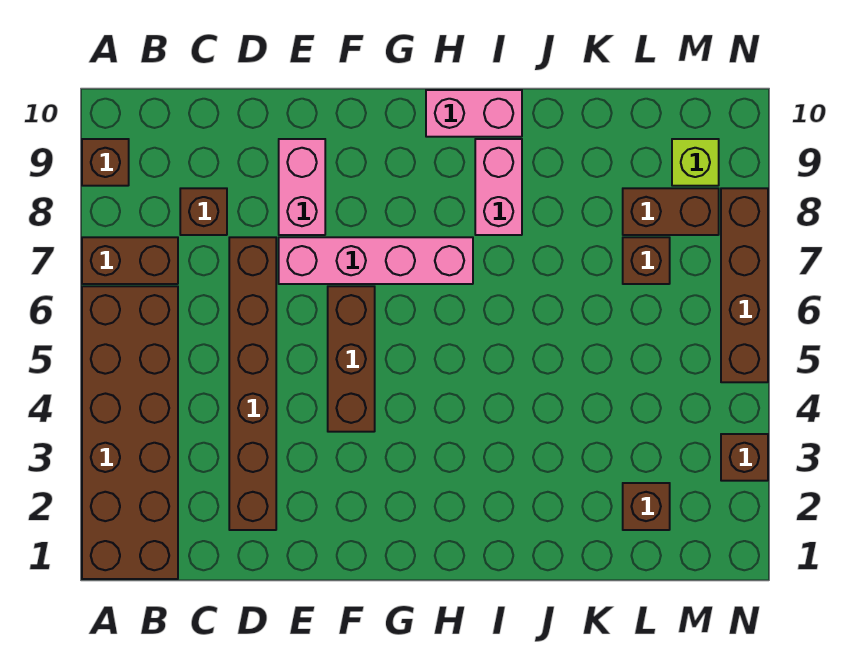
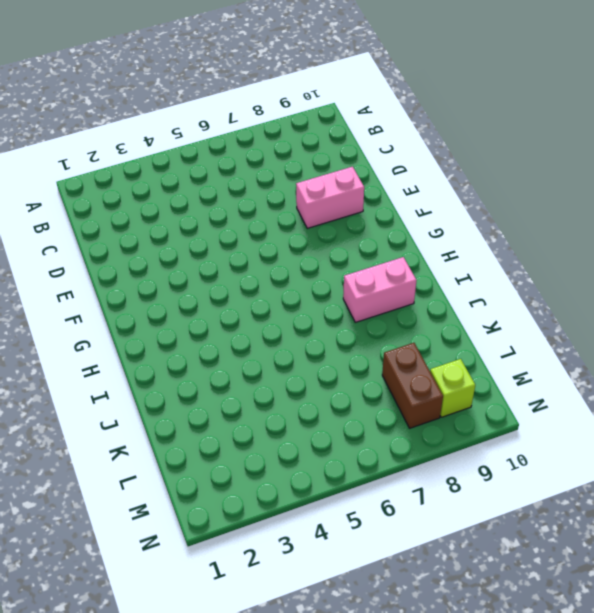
none -> brown 2x6 brick [82,286,178,579]
none -> brown 1x2 brick [82,237,178,284]
none -> brown 1x1 brick [82,139,129,186]

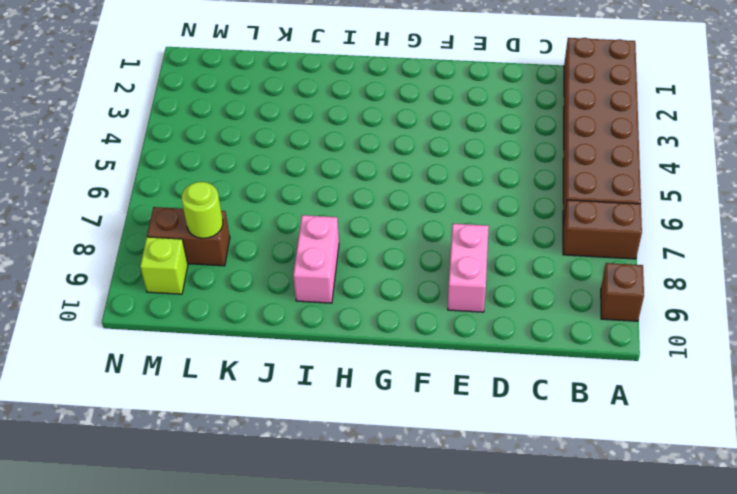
lime 1x1 round brick [182,182,223,238] -> none
none -> brown 1x1 brick [180,188,227,235]
none -> brown 1x6 brick [229,237,276,530]
none -> pink 1x4 brick [279,237,473,284]

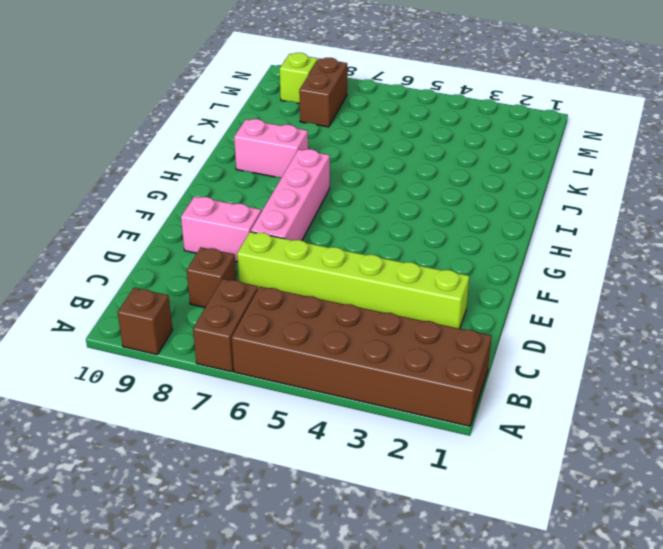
lime 1x6 brick [237,232,469,329] -> brown 1x6 brick [229,237,276,530]
none -> brown 1x3 brick [328,286,375,432]
none -> pink 1x2 brick [426,90,522,137]
none -> brown 1x1 brick [623,483,670,530]

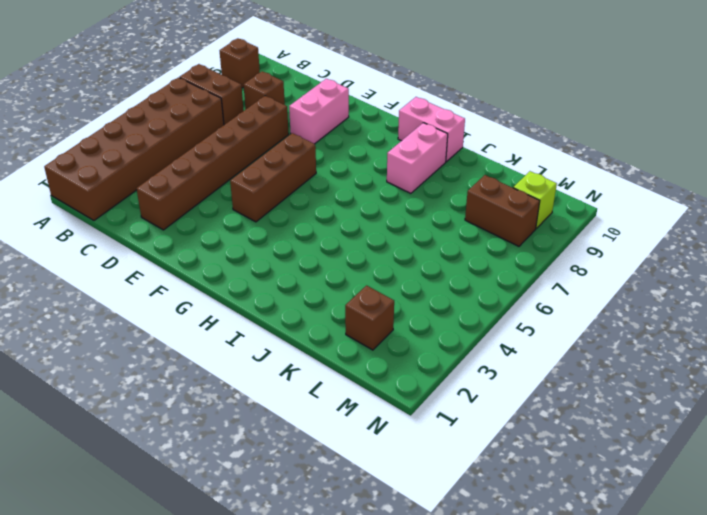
none -> pink 1x4 brick [279,237,473,284]
none -> brown 1x1 brick [623,237,670,284]
none -> brown 1x1 brick [721,434,768,481]

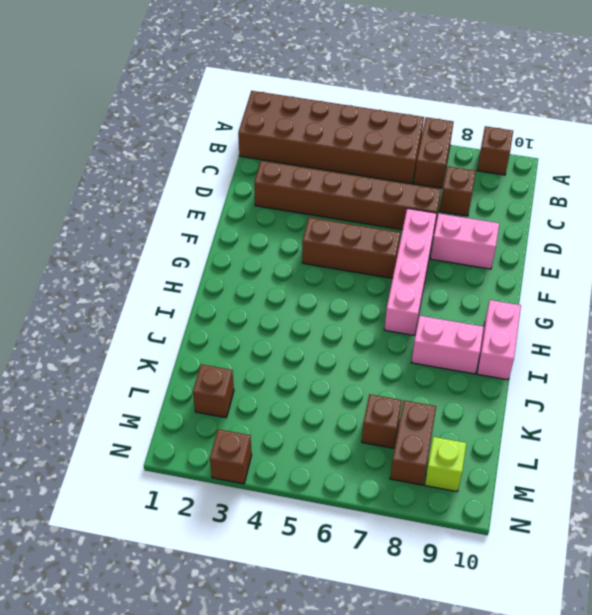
none -> brown 1x4 brick [721,188,768,382]

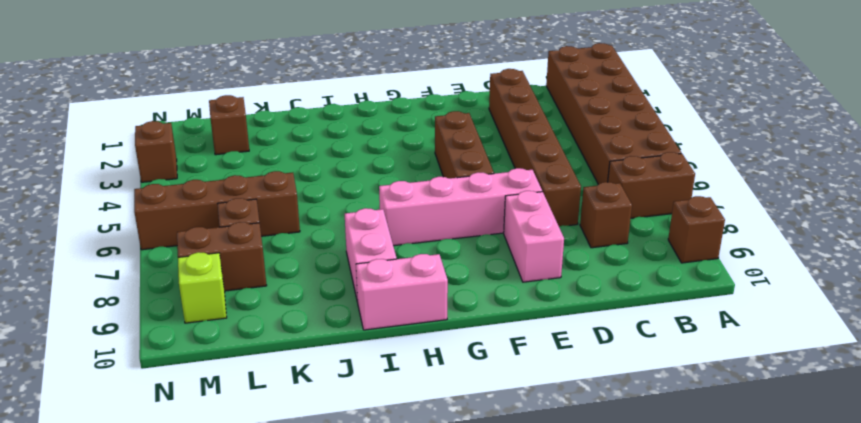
brown 1x4 brick [134,171,300,250] -> brown 1x4 brick turned to [721,188,768,382]

